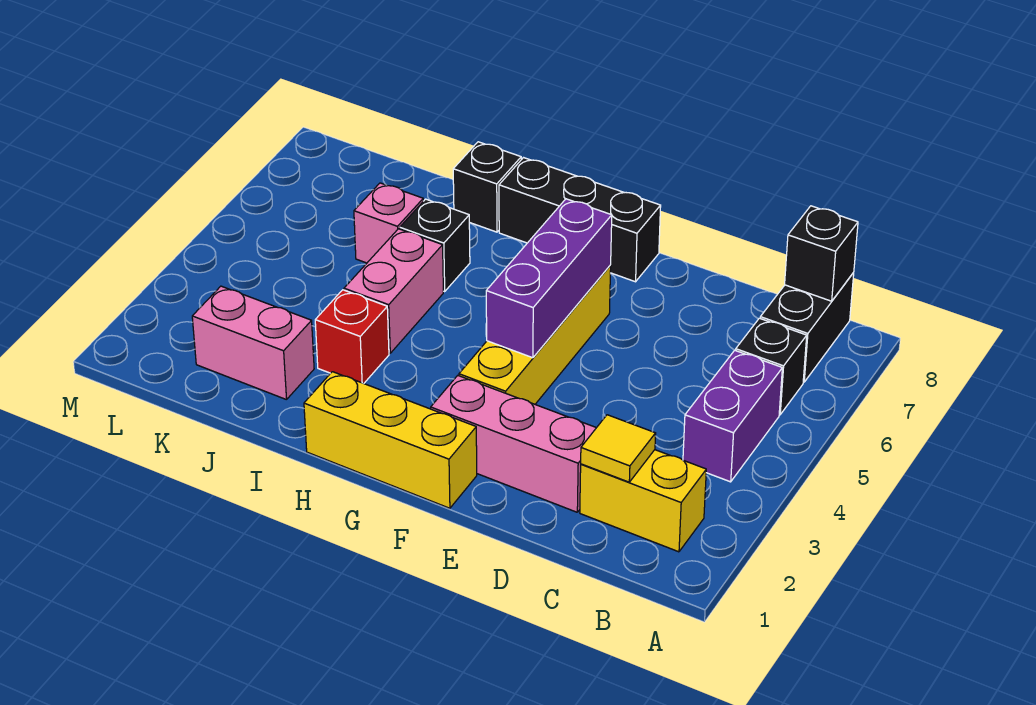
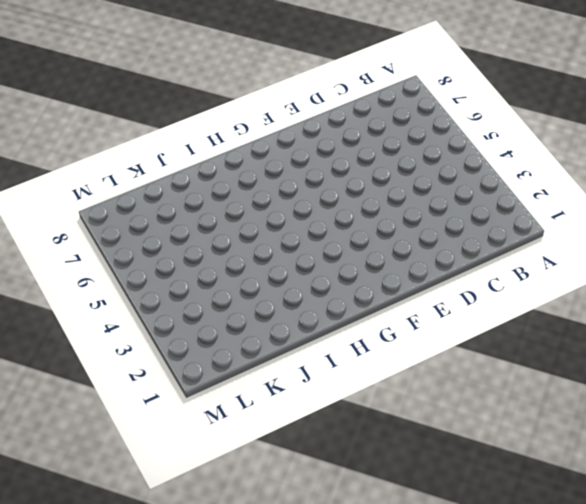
none -> yellow 1x2 brick [580,450,706,552]
none -> purple 1x2 brick [683,350,782,482]
none -> black 1x1 brick [736,318,807,415]

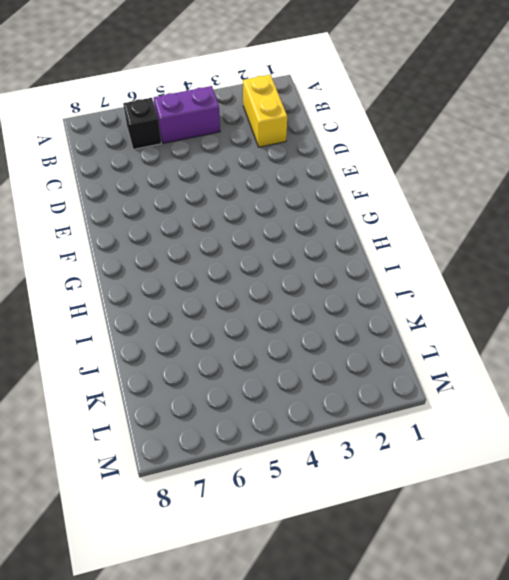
none -> black 1x2 brick [760,273,854,382]
none -> pink 1x3 brick [431,376,596,512]
none -> yellow 1x3 brick [304,372,477,508]

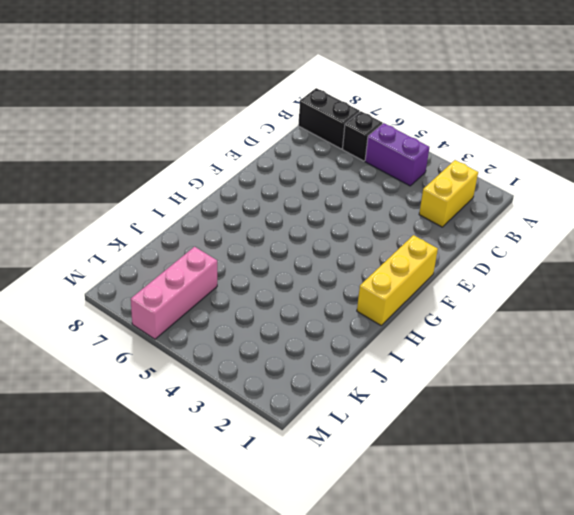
pink 1x3 brick [131,247,217,339] -> pink 1x3 brick moved to [431,376,596,512]
none -> yellow 1x4 brick [459,265,611,404]
none -> black 1x3 brick [499,158,661,282]
none -> red 1x1 brick [315,290,389,383]

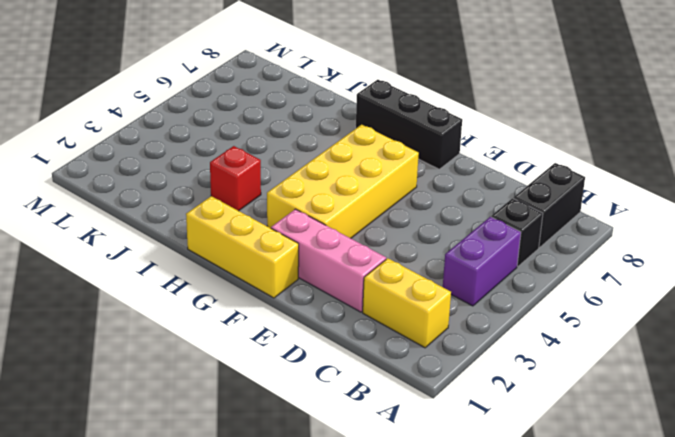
yellow 2x4 brick [267,125,419,238] -> yellow 1x4 brick [459,265,611,404]
none -> pink 1x2 brick [344,229,443,353]
none -> black 1x1 brick [400,199,470,291]
none -> black 1x1 brick [453,142,521,232]

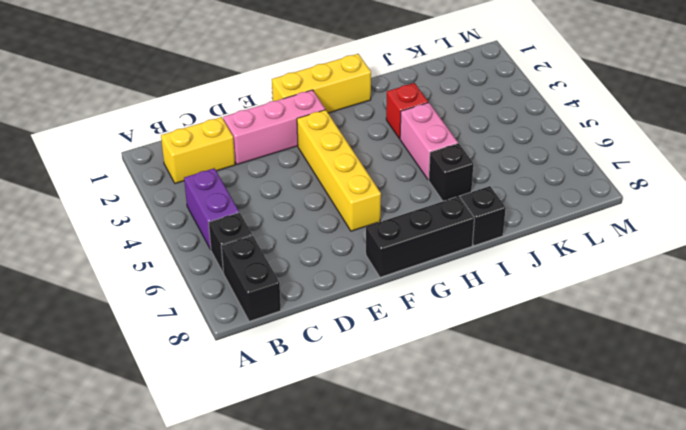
none -> pink 1x2 brick [192,286,314,400]
none -> pink 1x1 brick [354,183,423,263]
none -> black 1x1 brick [785,206,858,301]

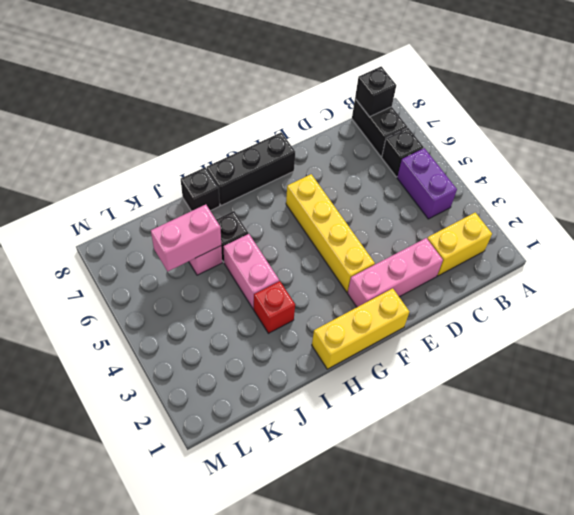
pink 1x2 brick [151,205,221,271] -> pink 1x2 brick moved to [192,286,314,400]
none -> yellow 1x1 tile [581,415,656,482]
none -> purple 1x3 brick [486,199,612,358]

